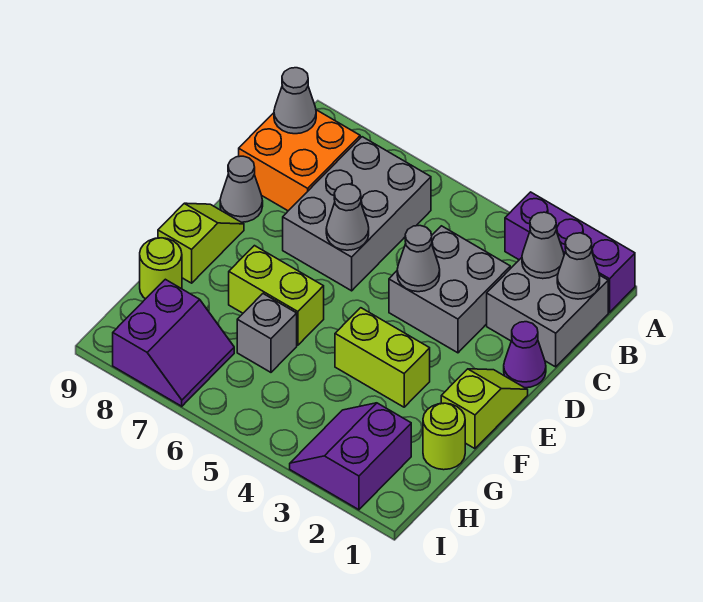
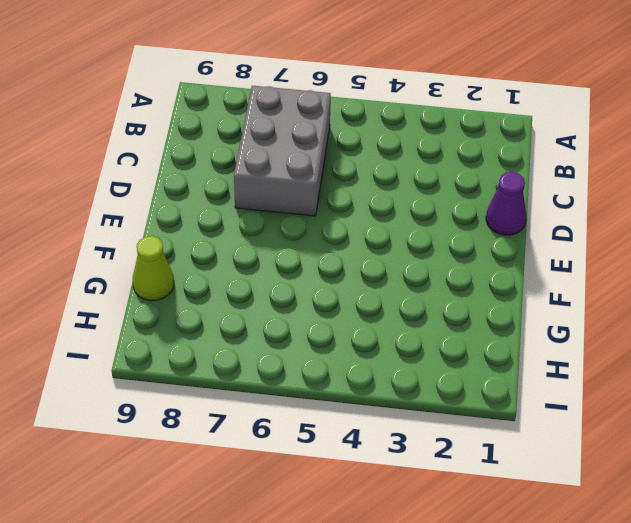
lime 1x1 cone [133,236,174,301] -> lime 1x1 round brick [140,238,182,299]
none -> purple 1x3 brick [505,192,635,312]
none -> grey 2x2 brick [487,258,608,367]
none -> orange 2x2 brick [239,110,360,211]

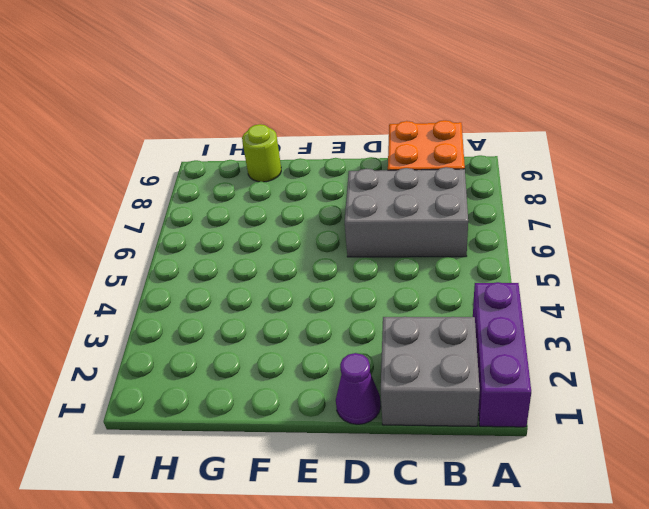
none -> grey 2x2 brick [389,226,510,353]
none -> grey 1x1 cone [220,156,263,222]
none -> lime 1x2 slope [441,369,528,449]

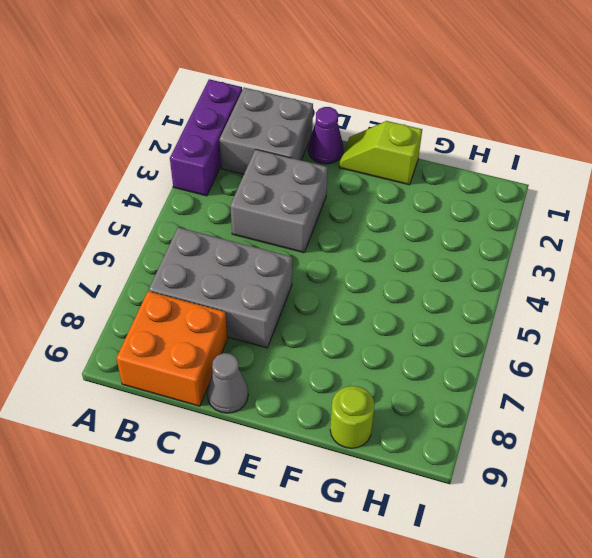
none -> lime 1x2 slope [158,203,244,283]
none -> lime 1x2 brick [335,308,430,407]
none -> lime 1x2 brick [229,246,324,345]

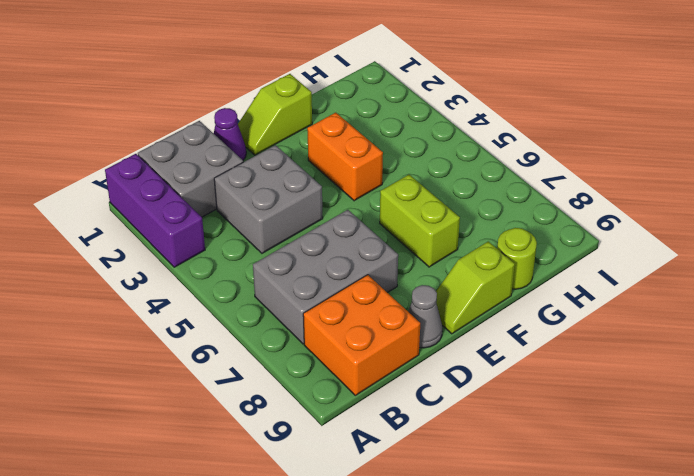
orange 1x2 brick [307,113,383,201] -> lime 1x2 brick [335,308,430,407]
none -> lime 1x1 round brick [423,403,465,470]
none -> grey 1x1 brick [237,294,297,372]
none -> purple 2x2 slope [290,403,411,510]

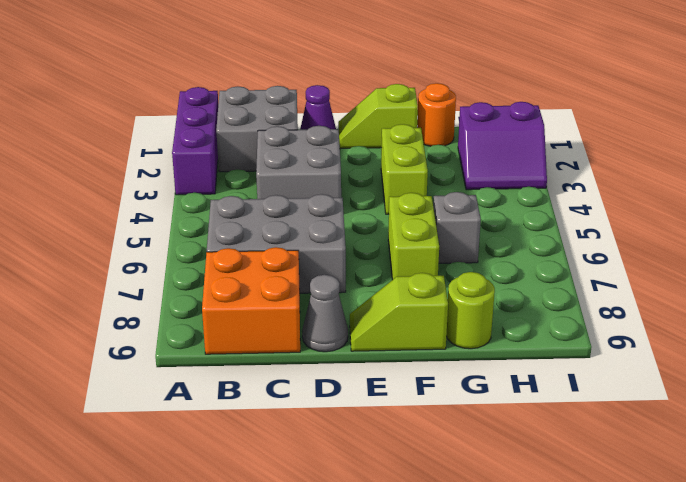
orange 1x1 round brick [417,83,456,146] -> lime 1x1 round brick [423,403,465,470]
none -> purple 2x2 slope [113,279,234,406]
none -> grey 1x1 cone [557,233,600,299]
none -> grey 1x1 cone [522,212,564,279]

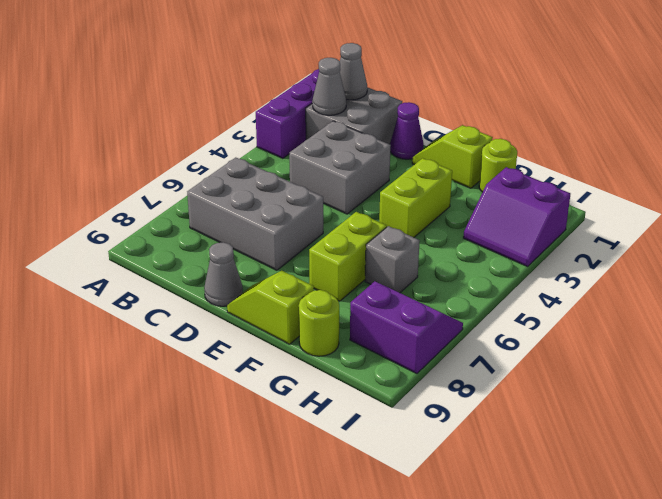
none -> orange 2x2 brick [239,110,360,211]
none -> grey 1x1 cone [274,68,316,134]
none -> grey 1x1 cone [397,226,440,292]

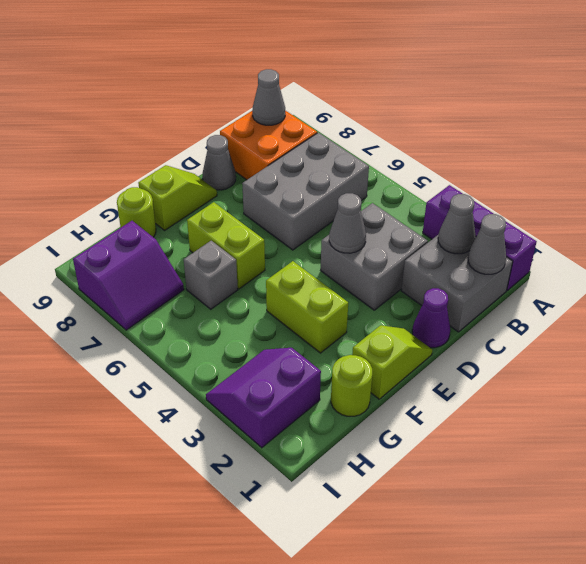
none -> grey 1x1 cone [326,184,369,250]

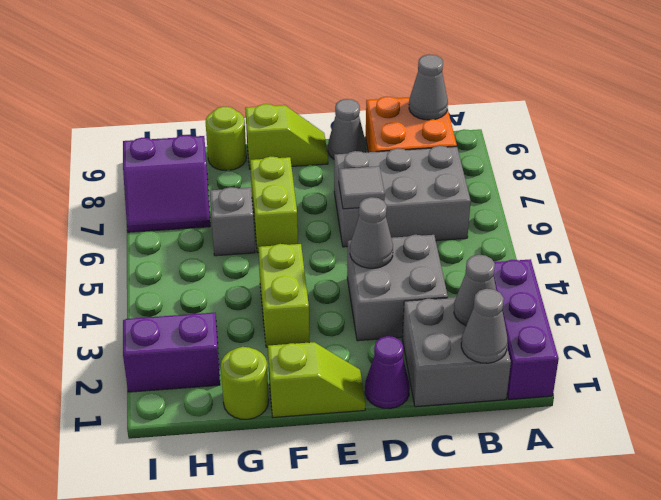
grey 1x1 tile [339,166,385,209] -> grey 1x1 cone [326,184,369,250]

